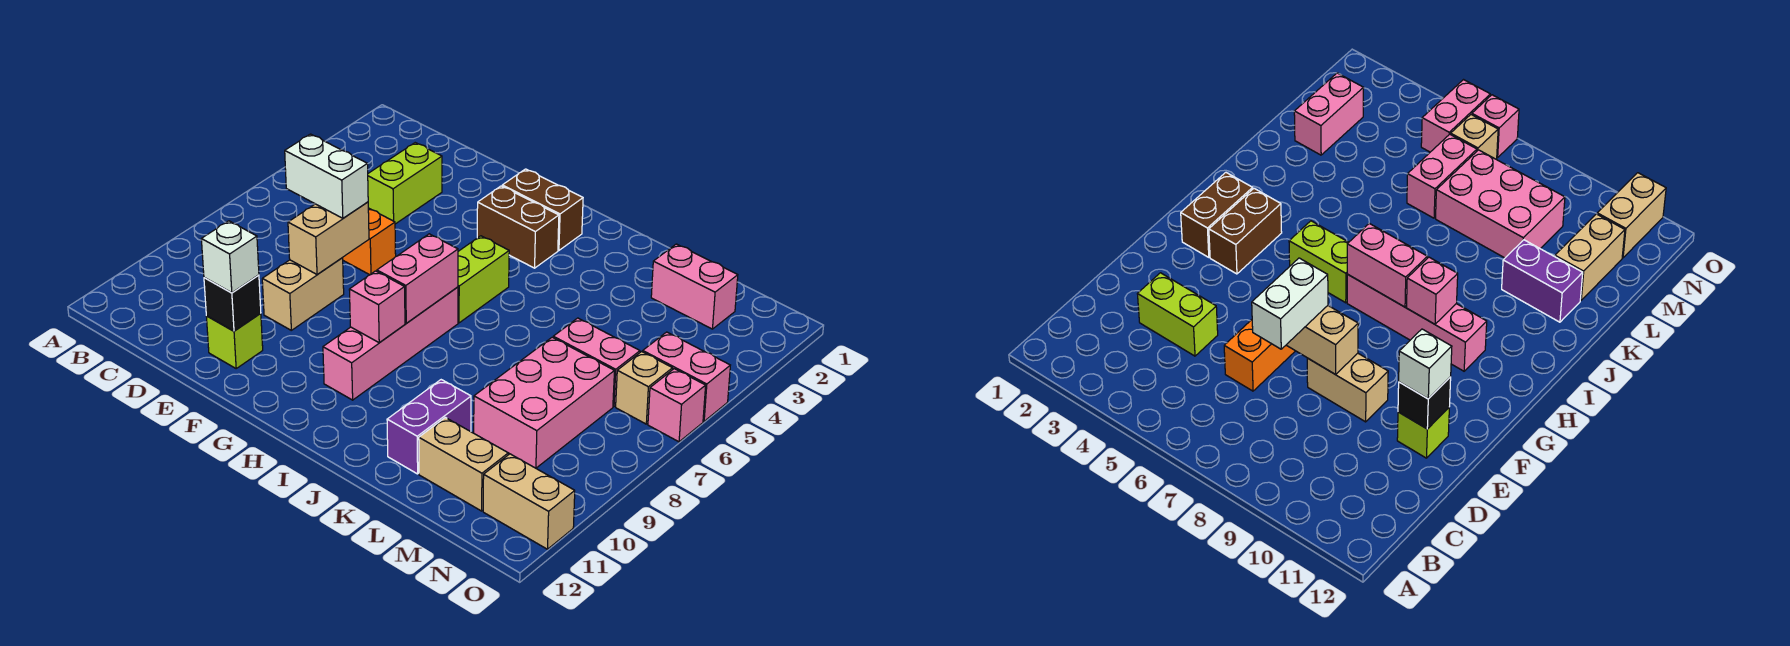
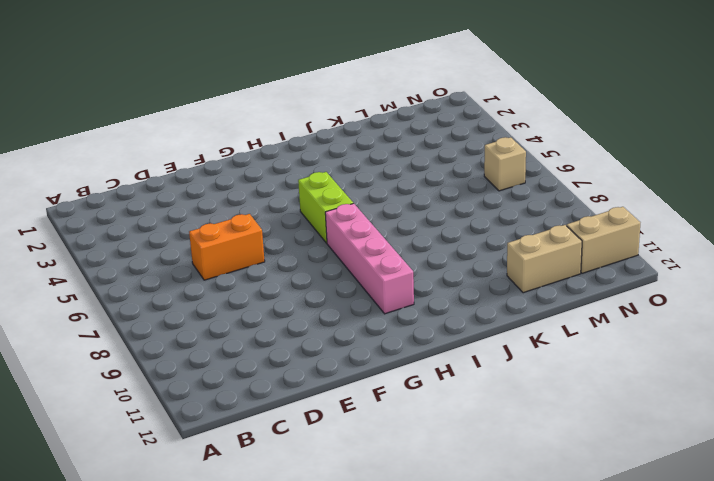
none -> lime 1x2 brick [368,143,442,224]
none -> tan 1x2 brick [262,258,344,330]
none -> lime 1x1 brick [206,313,263,368]

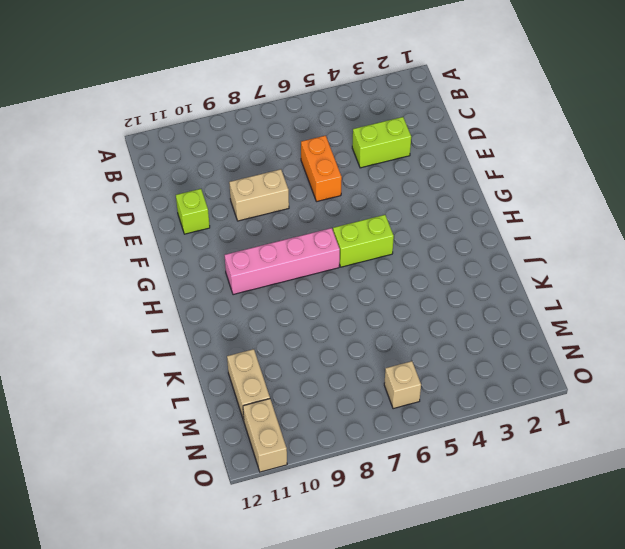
none -> brown 1x2 brick [502,169,583,250]
none -> brown 1x2 brick [477,186,559,268]
none -> purple 1x2 brick [387,380,471,474]

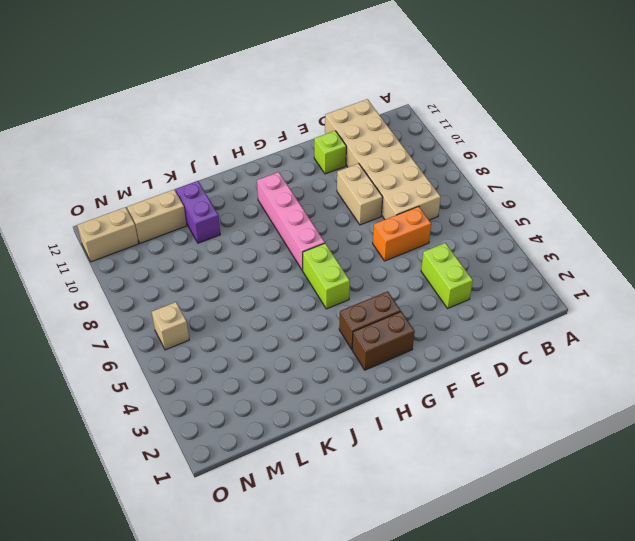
tan 2x6 brick [325,99,441,220] -> none
none -> pink 1x2 brick [651,244,738,329]
none -> pink 1x2 brick [553,318,640,407]
none -> pink 2x3 brick [474,337,614,468]

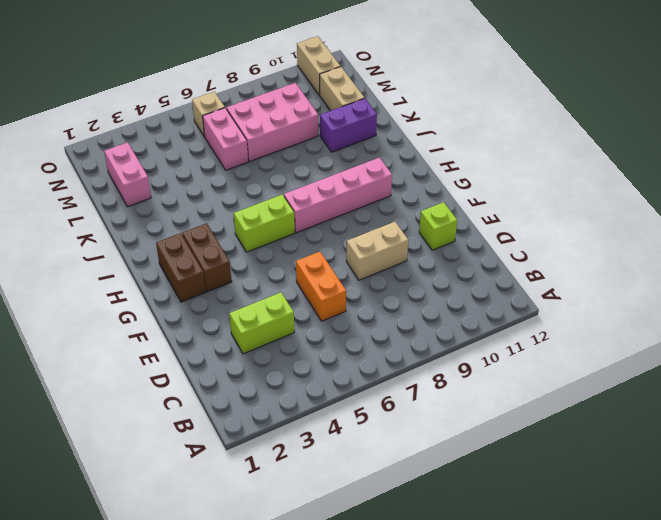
none -> pink 1x2 brick [643,332,730,421]
none -> pink 1x1 brick [648,369,706,442]
none -> tan 1x2 brick [288,202,369,274]

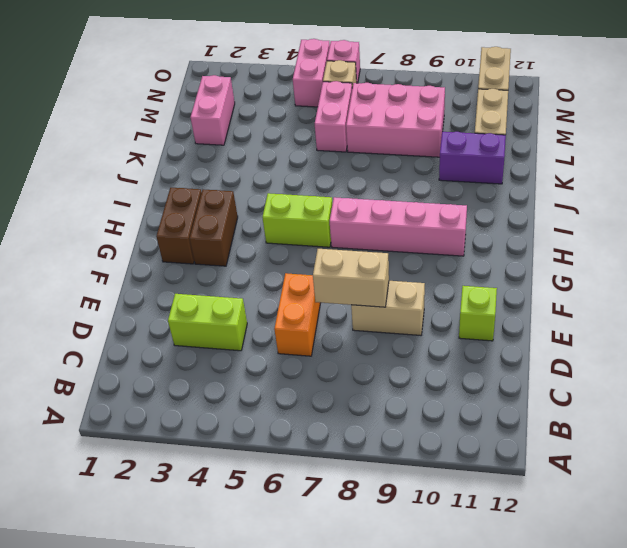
none -> black 1x1 brick [204,275,261,331]
none -> pink 1x2 brick [377,234,458,323]
none -> pink 1x1 brick [349,271,405,343]

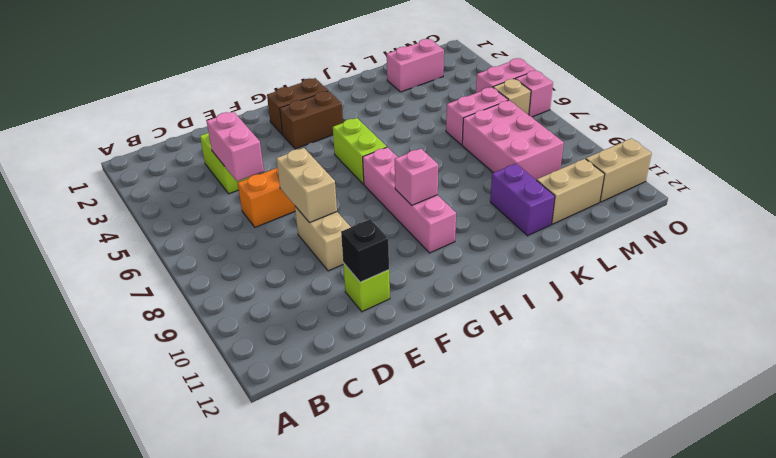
pink 1x2 brick [207,112,264,181] -> pink 1x2 brick moved to [377,234,458,323]
none -> white 1x2 brick [285,134,368,218]
none -> white 1x1 brick [201,221,259,293]

